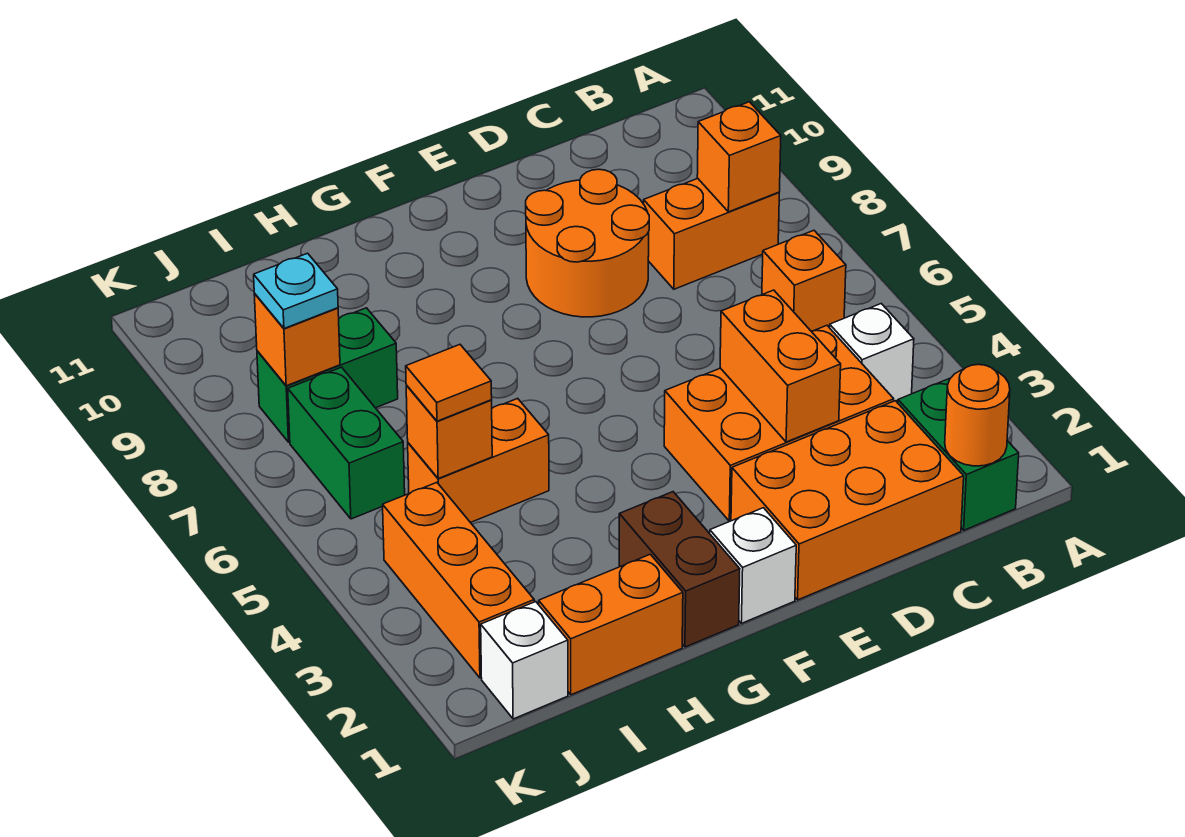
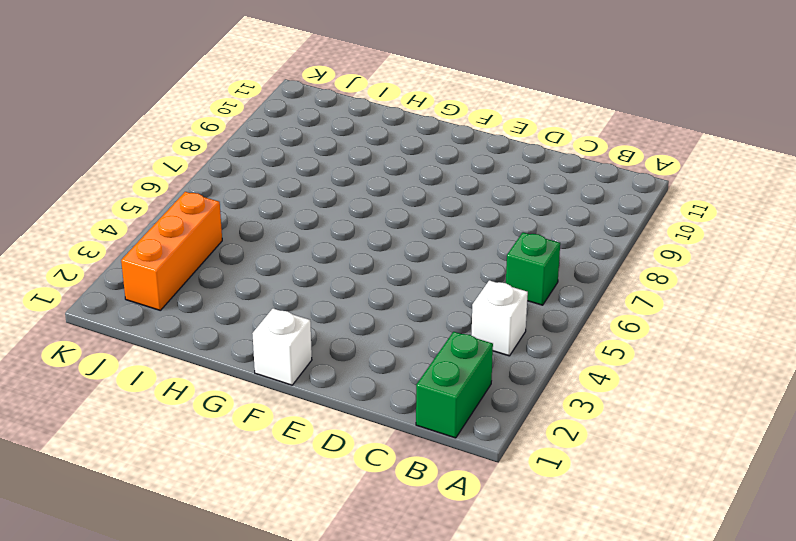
green 1x1 brick [506,232,560,305] -> orange 1x1 brick [762,230,846,331]
none -> orange 1x2 brick [644,179,779,289]
none -> orange 2x3 brick [731,401,964,600]
none -> orange 2x3 brick [664,325,894,521]

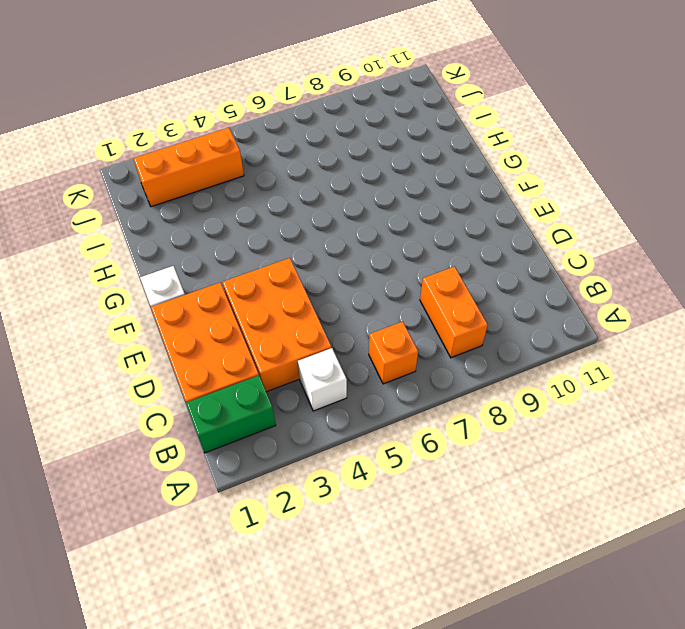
none -> orange 2x2 round brick [526,169,649,317]
none -> brown 1x2 brick [619,492,740,647]
none -> orange 1x2 brick [539,554,683,695]

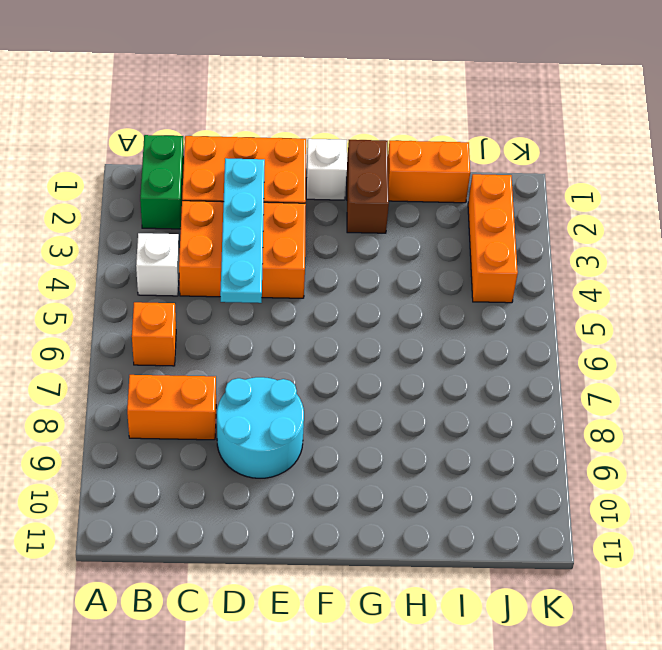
cyan 1x4 plate [220,158,265,303] -> orange 1x2 brick [720,290,841,442]
cyan 2x2 round brick [217,377,304,478] -> orange 2x2 round brick [526,169,649,317]
none -> orange 1x2 brick [408,398,549,523]
none -> green 1x2 brick [257,308,398,442]
none -> white 1x1 brick [481,602,568,719]

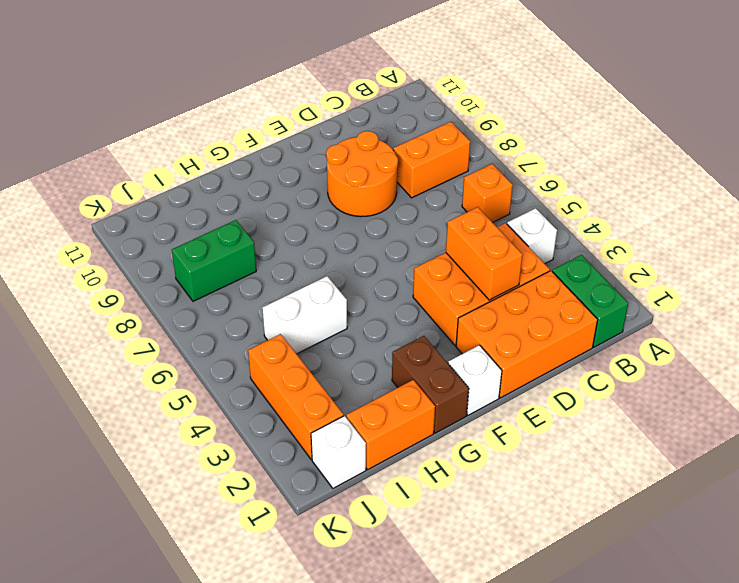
white 1x2 brick [262,276,347,354] -> orange 1x2 brick [408,398,549,523]
none -> green 1x2 brick [288,367,405,519]
none -> orange 1x1 round brick [945,364,1010,466]
none -> orange 1x1 brick [697,102,781,212]

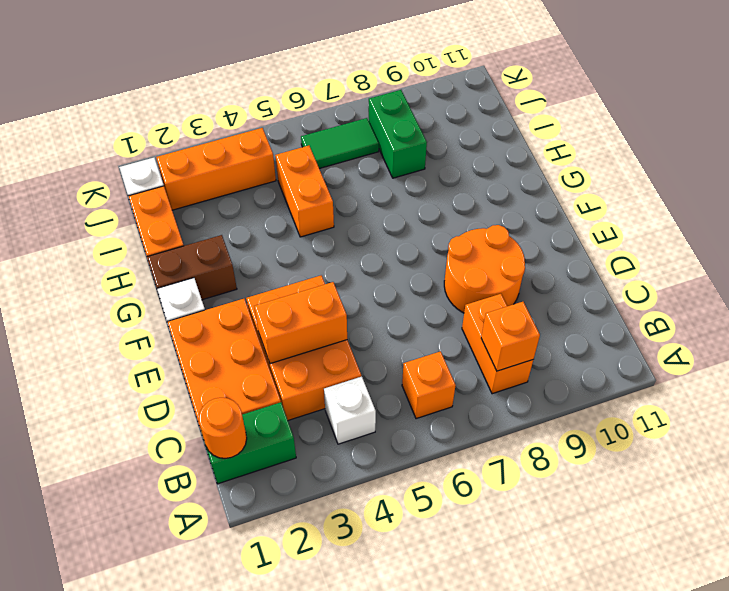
green 1x2 tile [301,118,379,169] -> green 1x2 brick [288,367,405,519]
none -> orange 1x1 brick [406,385,492,478]
none -> orange 1x1 brick [254,294,340,386]
none -> orange 1x1 tile [406,345,492,421]

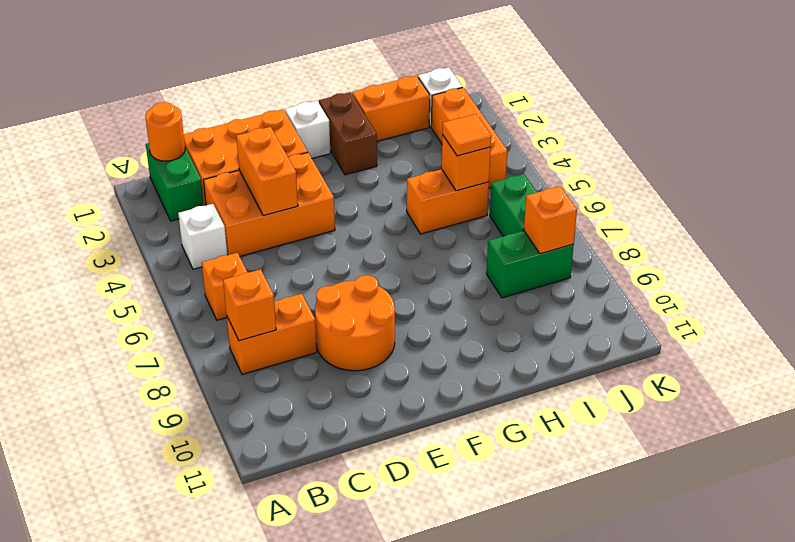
none -> cyan 1x1 plate [254,253,338,329]

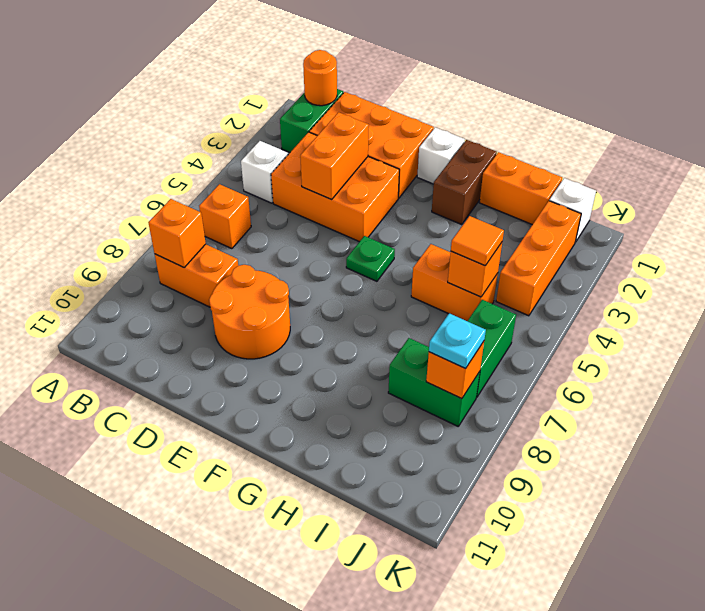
green 1x1 plate [346,236,395,281] -> none

